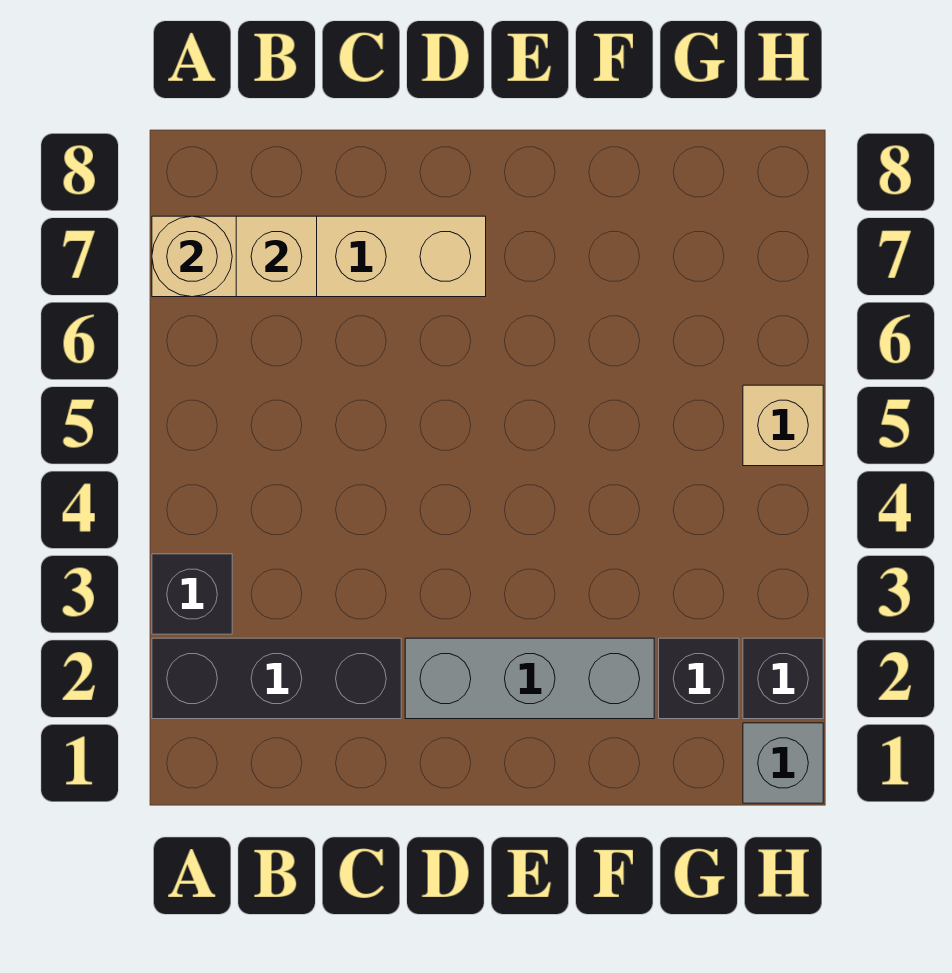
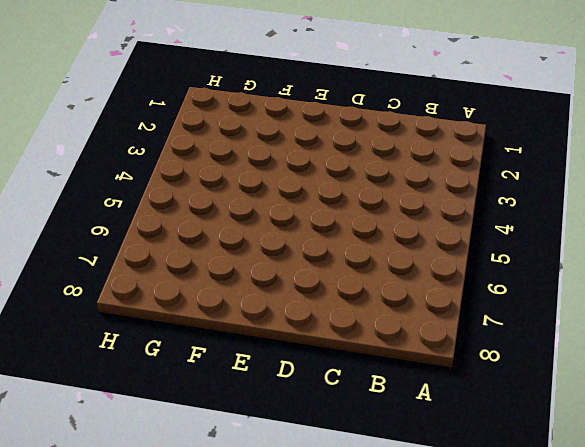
none -> black 1x3 brick [152,638,401,719]
none -> black 1x1 brick [152,554,232,634]

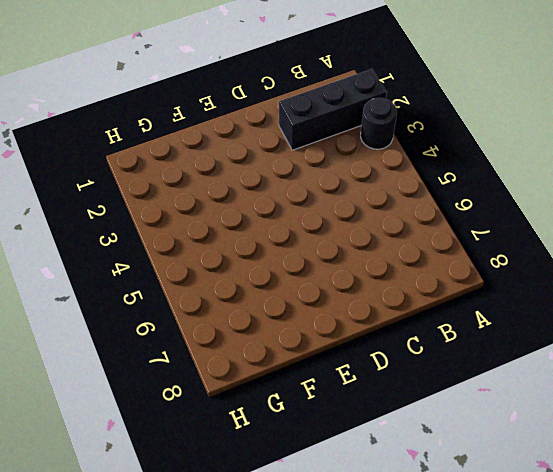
black 1x1 round brick [361,98,397,149] -> black 1x1 brick [152,554,232,634]
none -> tan 1x4 brick [152,216,486,297]
none -> grey 1x3 brick [405,638,654,719]

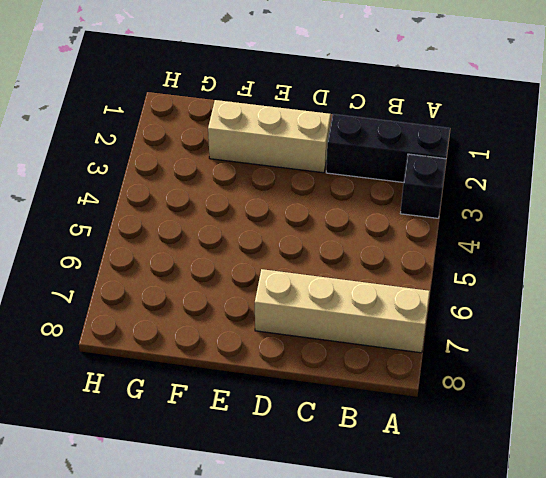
tan 1x3 brick [208,100,331,173] -> grey 1x3 brick [405,638,654,719]
none -> black 1x1 brick [659,638,739,719]
none -> grey 1x1 brick [743,723,823,803]

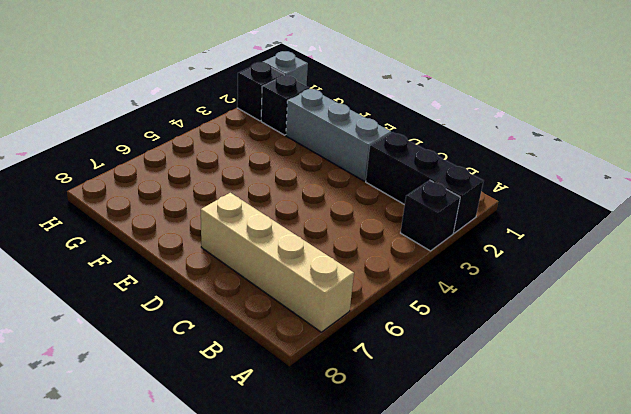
none -> tan 1x1 brick [743,385,823,466]
none -> tan 1x1 round brick [152,216,232,297]

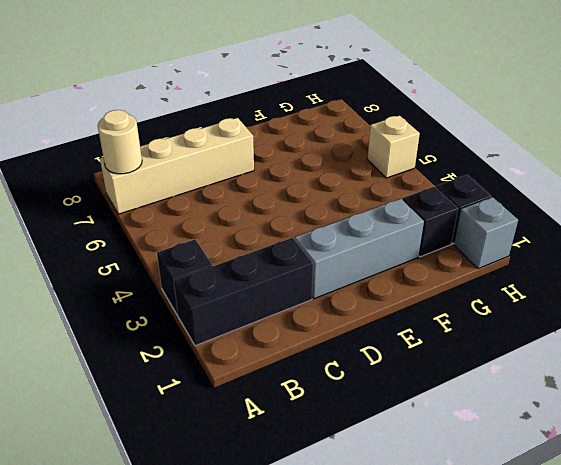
none -> tan 1x1 brick [236,216,317,297]

